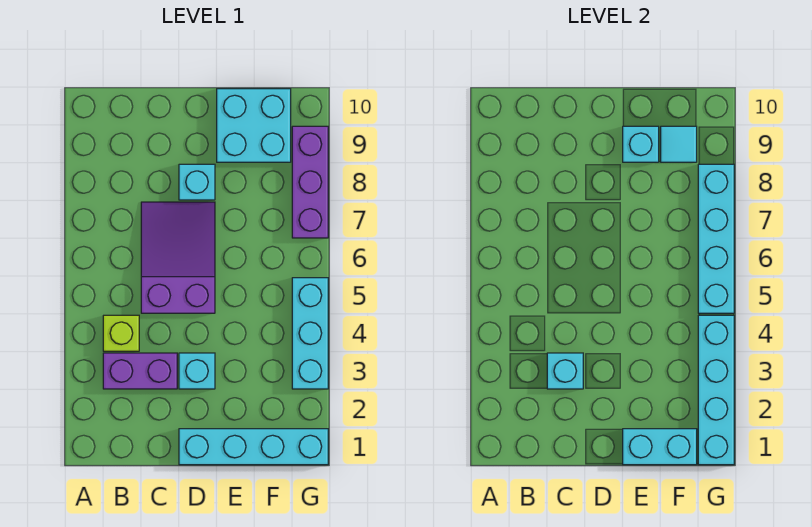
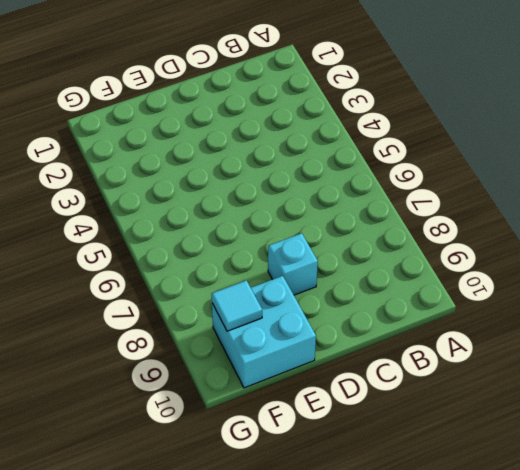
none -> purple 1x2 brick [103,353,177,389]
none -> lime 1x1 brick [103,315,139,351]
none -> purple 2x3 slope [141,202,215,313]

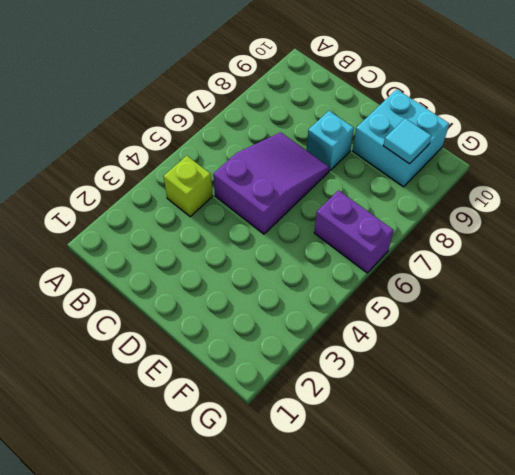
purple 1x2 brick [314,190,394,273] -> purple 1x2 brick moved to [103,353,177,389]
none -> cyan 1x4 brick [179,429,328,465]
none -> cyan 1x1 brick [179,353,215,389]
none -> cyan 1x3 brick [292,278,328,389]

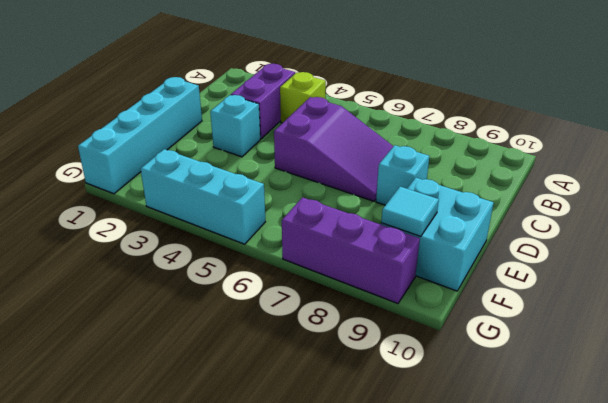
none -> cyan 1x1 brick [547,353,583,389]
none -> cyan 1x2 brick [623,429,697,465]
none -> cyan 1x1 brick [623,126,659,162]

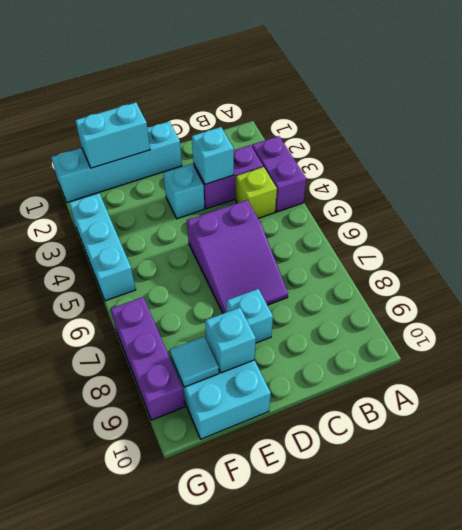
purple 1x2 brick [252,136,306,212] -> none
none -> cyan 1x4 brick [698,315,734,465]
none -> cyan 1x4 brick [698,164,734,313]

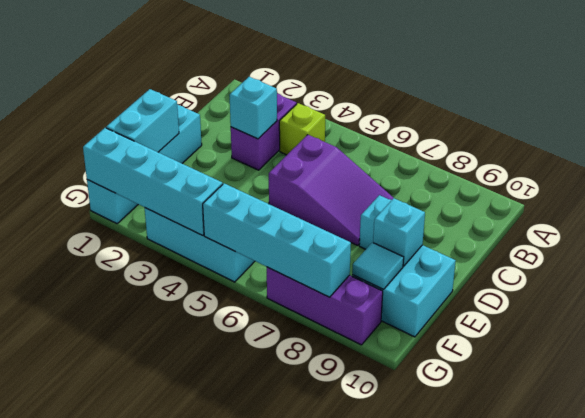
none -> cyan 1x1 brick [179,353,215,389]

